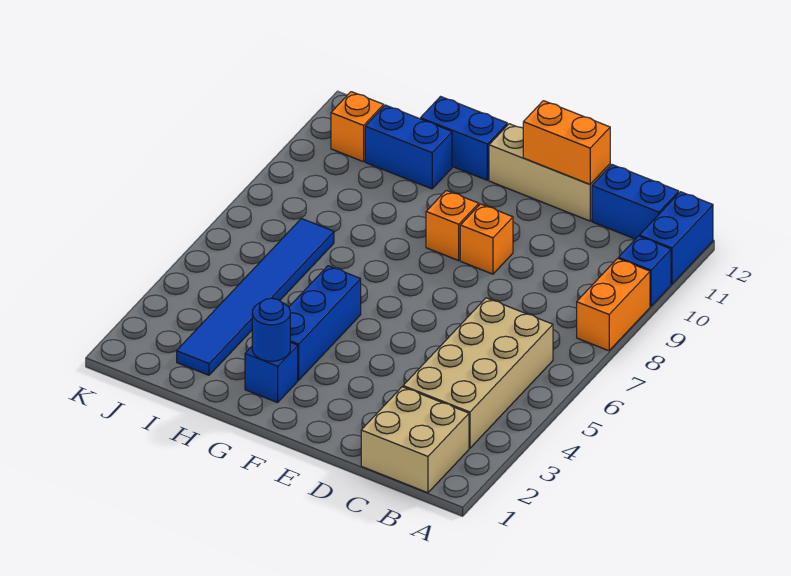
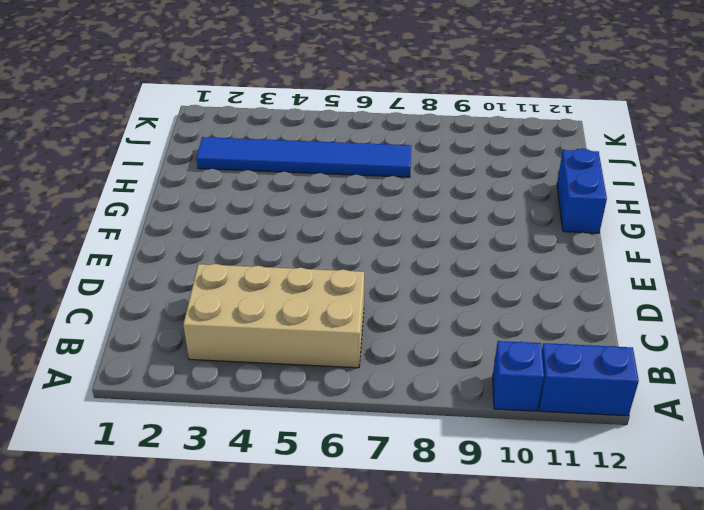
none -> orange 1x2 brick [577,258,650,351]
none -> tan 2x2 brick [361,387,469,493]
none -> blue 1x2 brick [592,165,679,239]

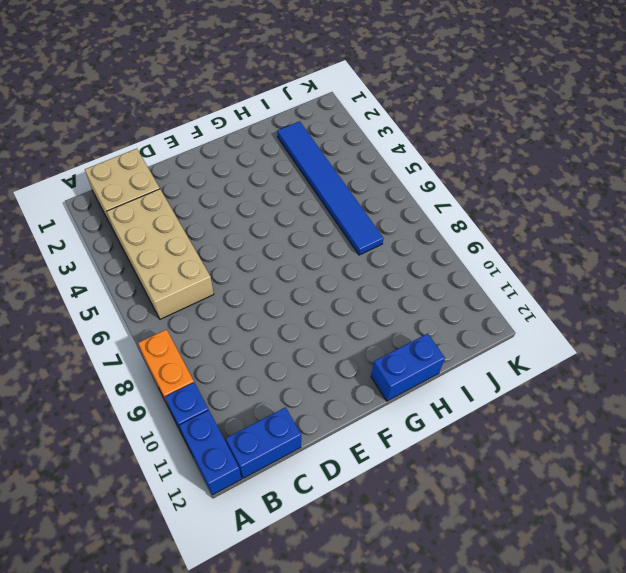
none -> tan 1x3 brick [489,124,610,221]
none -> orange 1x1 brick [460,204,513,274]
none -> orange 1x1 brick [426,190,479,260]

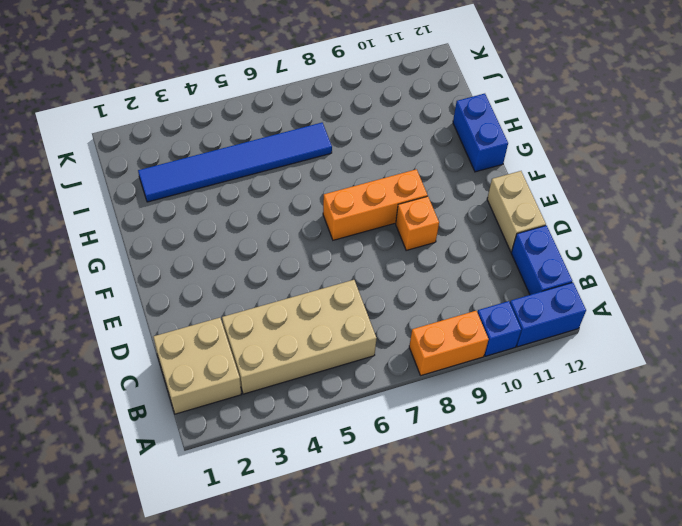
tan 1x2 brick [487,171,546,252] -> tan 1x3 brick [489,124,610,221]
orange 1x3 brick [323,169,427,240] -> orange 1x1 brick [426,190,479,260]
none -> blue 1x1 brick [245,342,298,403]
none -> blue 1x3 brick [289,266,361,380]
none -> blue 1x2 brick [365,105,452,189]

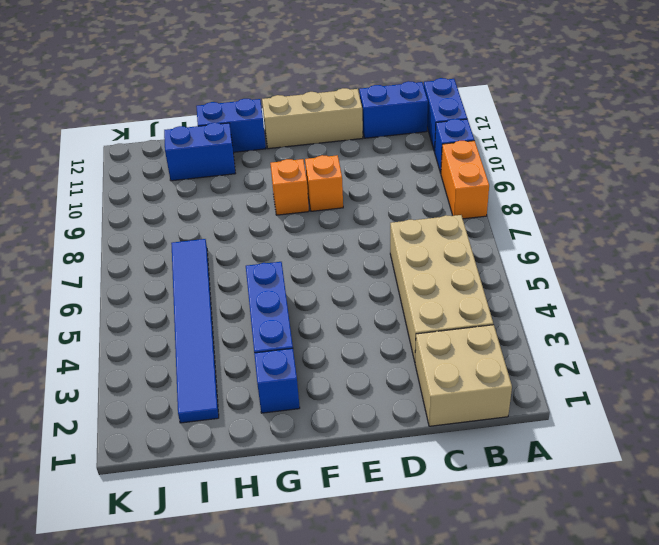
none -> orange 1x1 brick [331,92,384,162]
none -> orange 1x2 brick [523,101,610,184]
none -> blue 1x1 round brick [252,298,290,361]

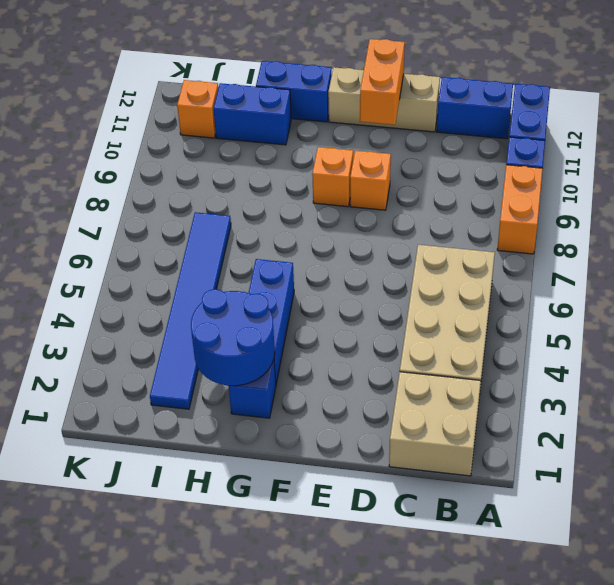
orange 1x2 brick [360,39,405,125] -> orange 1x2 brick turned to [523,101,610,184]
blue 2x2 round brick [191,289,275,386] -> blue 1x1 round brick [252,298,290,361]

